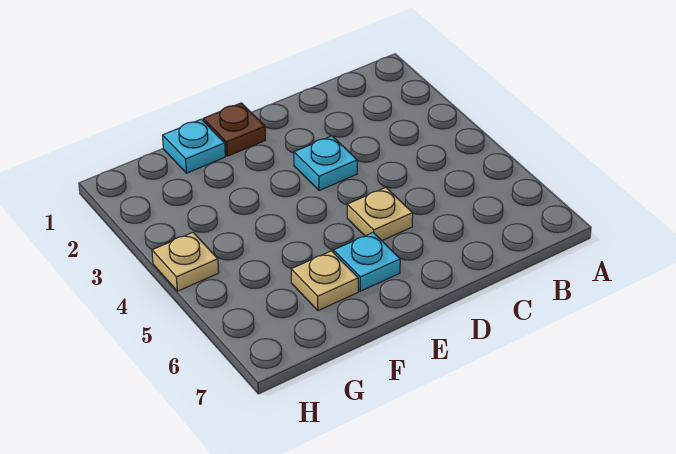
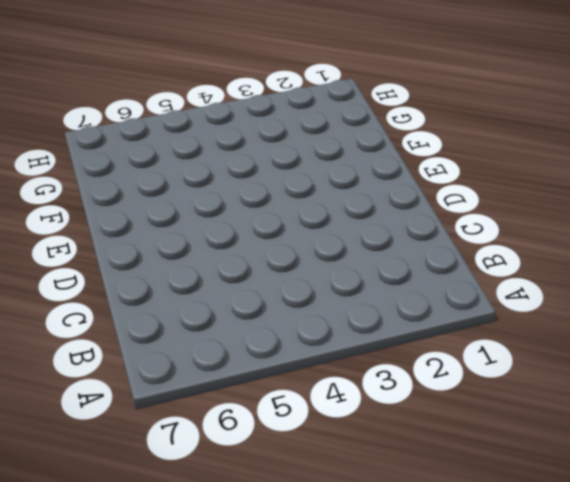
none -> cyan 1x1 plate [294,136,357,191]
none -> tan 1x1 plate [347,187,413,240]

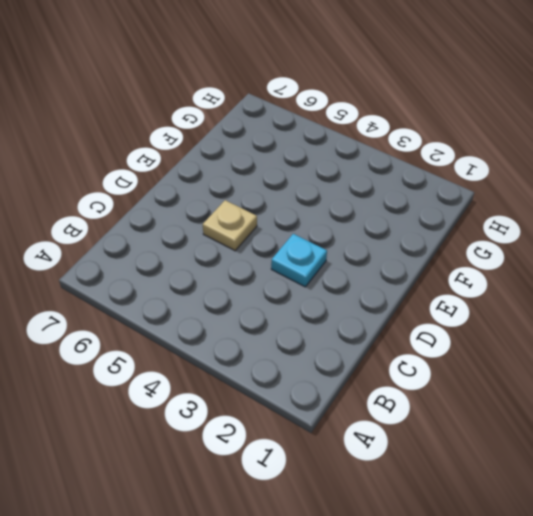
none -> brown 1x1 plate [203,103,265,156]
none -> cyan 1x1 plate [334,233,400,291]

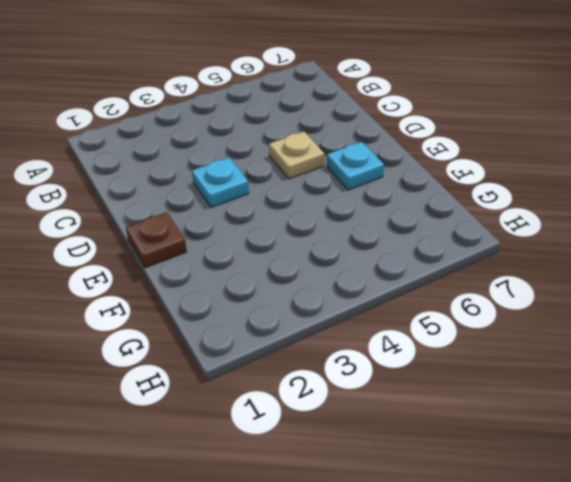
none -> cyan 1x1 plate [163,119,225,173]
none -> tan 1x1 plate [291,251,358,311]

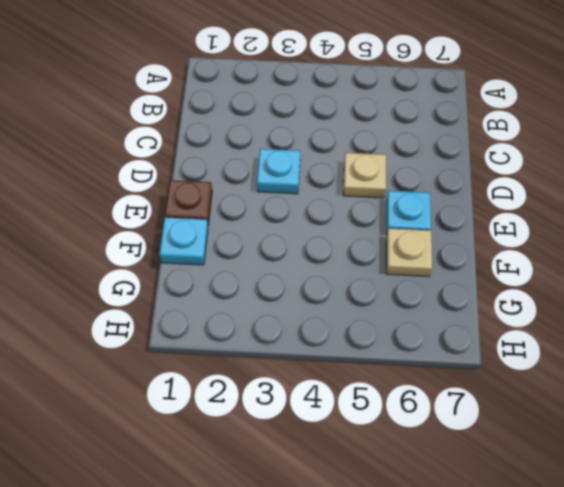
none -> tan 1x1 plate [152,232,219,291]

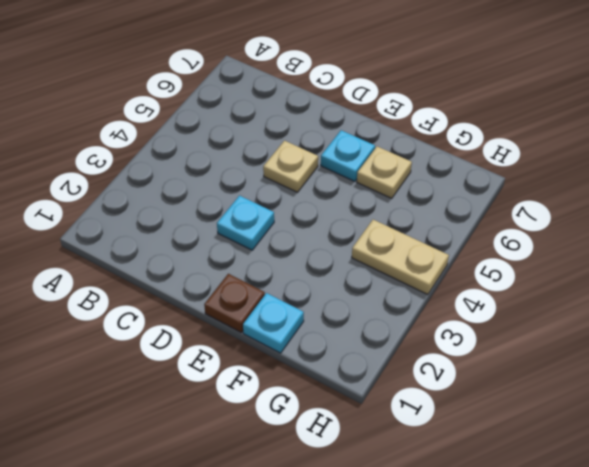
tan 1x2 plate [352,220,449,295] -> tan 1x1 plate [152,232,219,291]

